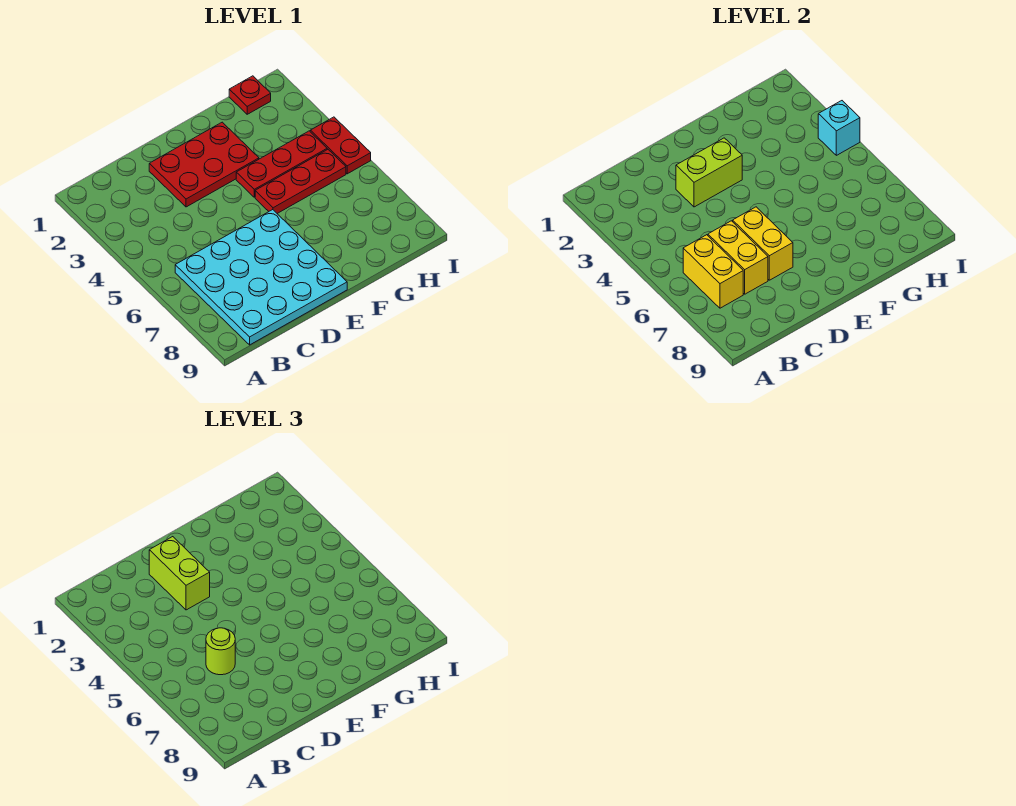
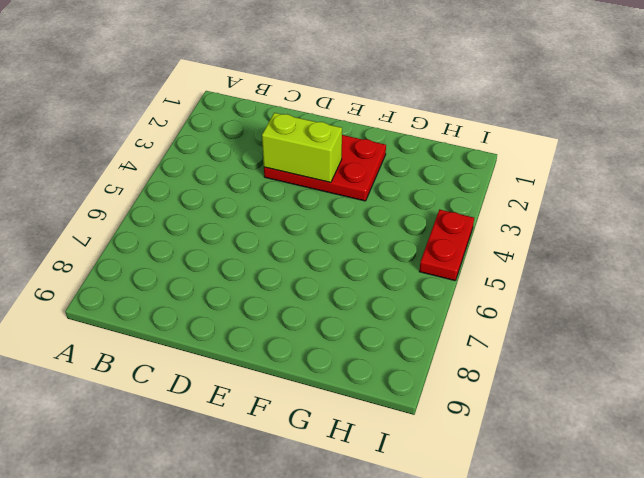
none -> cyan 4x4 plate [175,210,347,345]
none -> red 1x3 plate [236,131,327,197]
none -> red 1x3 plate [255,149,346,213]

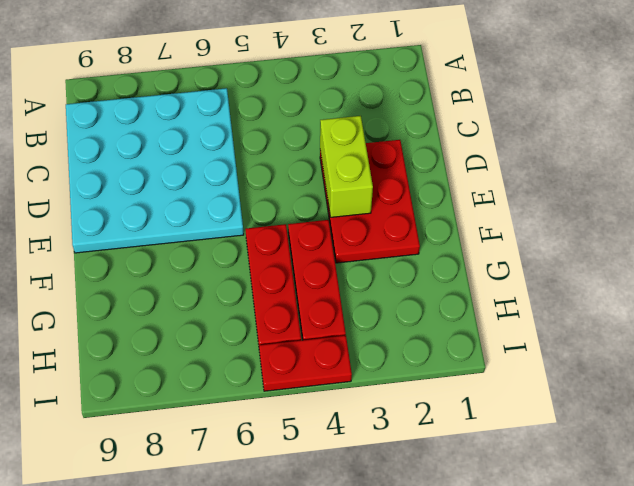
none -> red 1x1 plate [229,76,271,114]
none -> yellow 1x2 brick [683,235,743,308]
none -> yellow 1x2 brick [708,221,768,294]

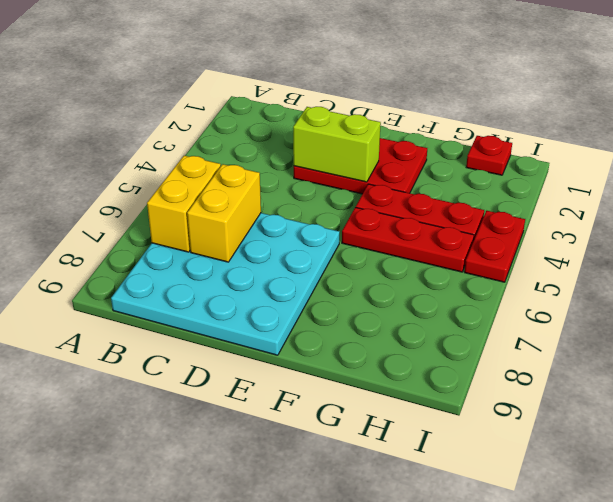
none -> yellow 1x2 brick [733,207,793,280]
none -> cyan 1x1 brick [818,101,860,155]
none -> lime 1x1 round brick [206,628,235,675]

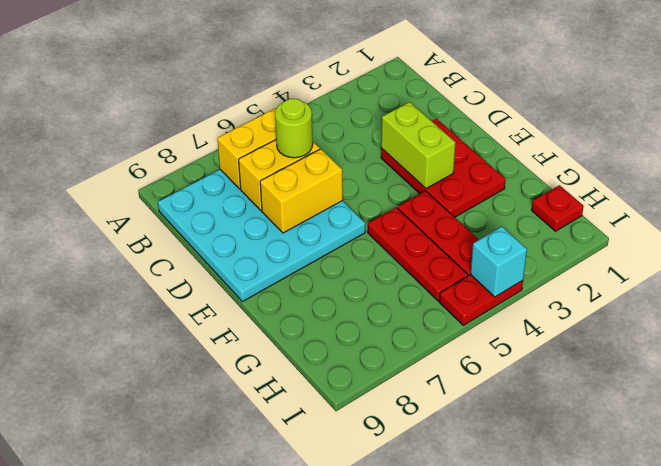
none -> lime 1x2 brick [149,537,210,610]

